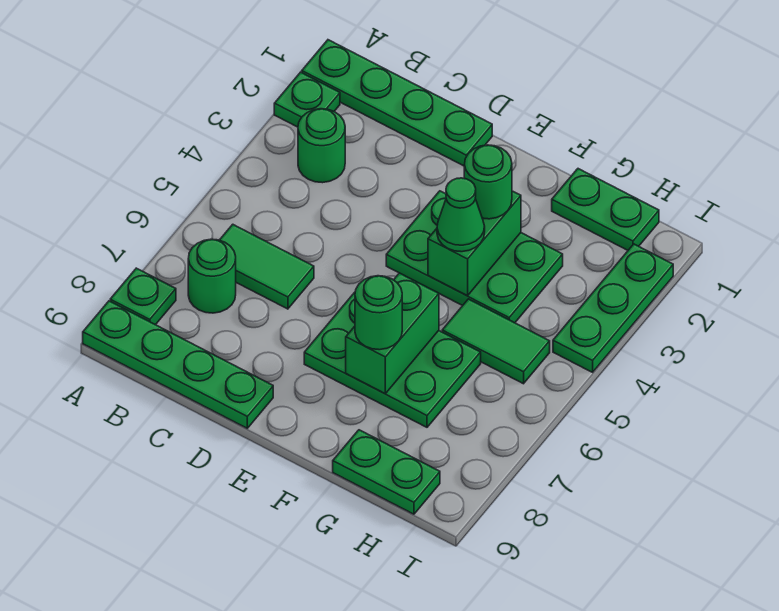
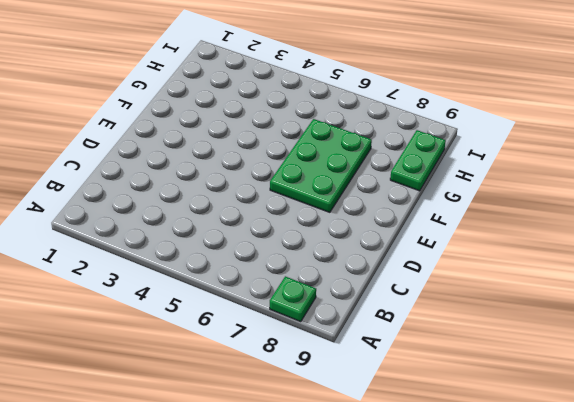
none -> green 1x4 plate [302,40,492,166]
none -> green 1x1 plate [274,72,340,127]
none -> green 1x4 plate [83,301,273,428]

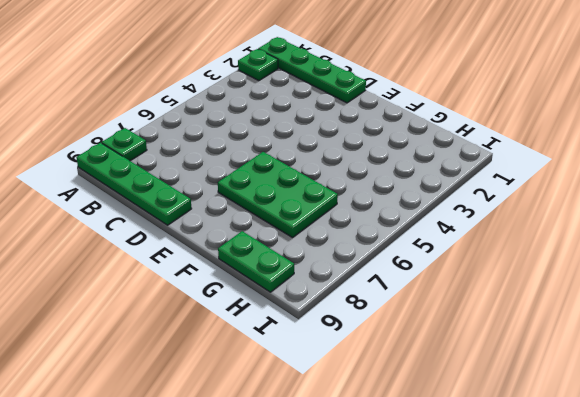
none -> green 1x1 round brick [298,109,345,183]
none -> green 1x2 tile [220,224,314,309]
none -> green 1x1 round brick [188,239,236,313]

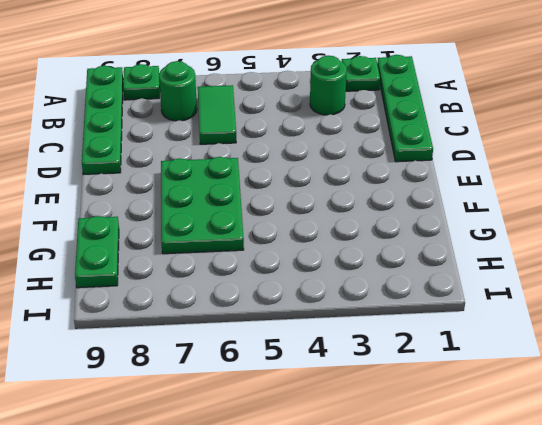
none -> green 2x3 plate [386,191,563,323]
none -> green 1x2 plate [552,169,659,250]
none -> green 1x2 tile [442,299,550,384]

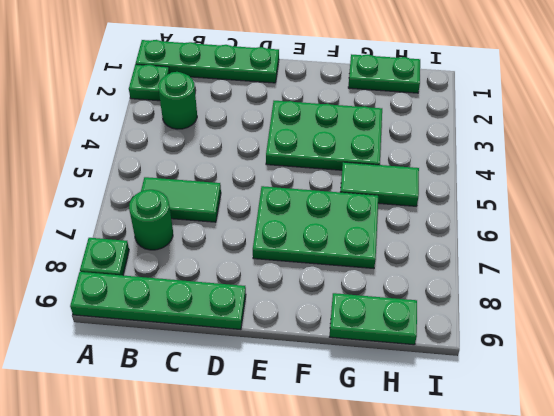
none -> green 1x3 plate [553,244,673,372]
none -> green 1x2 brick [428,191,521,296]
none -> green 1x2 brick [346,273,439,394]

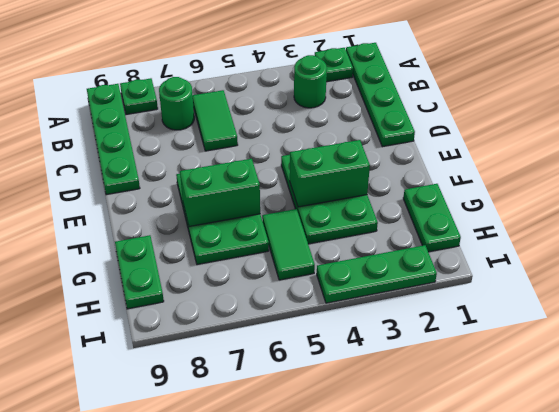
none -> green 1x1 round brick [464,145,512,219]
none -> green 1x1 cone [437,178,485,252]
none -> green 1x1 round brick [355,276,402,350]

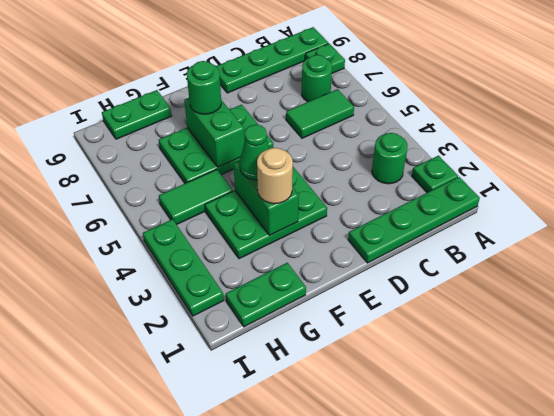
tan 1x1 round brick [257,148,293,204] -> green 1x1 round brick [464,145,512,219]

